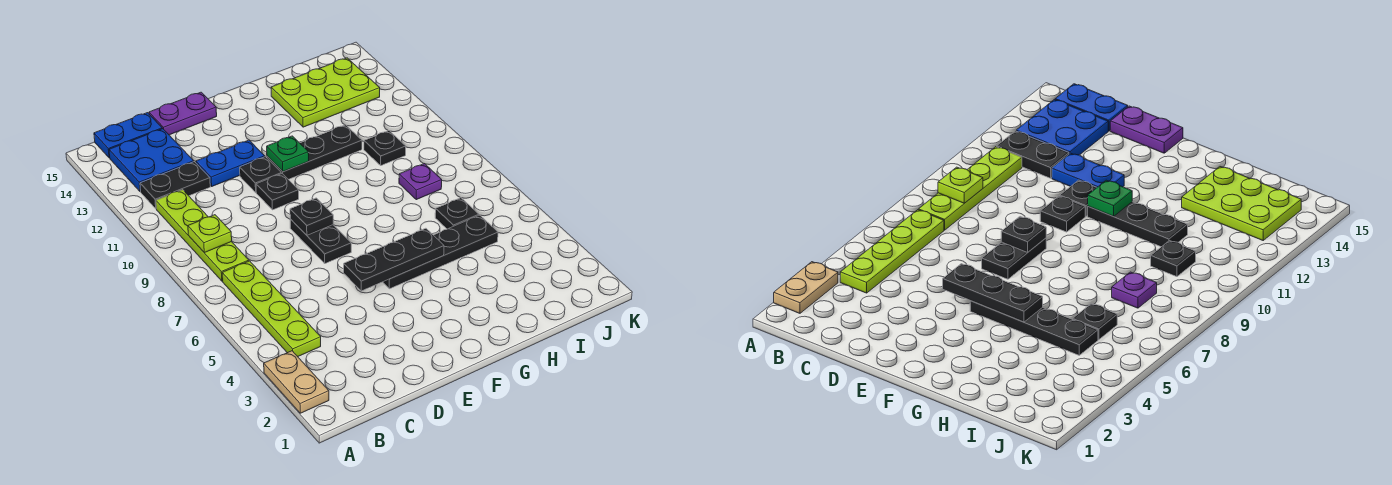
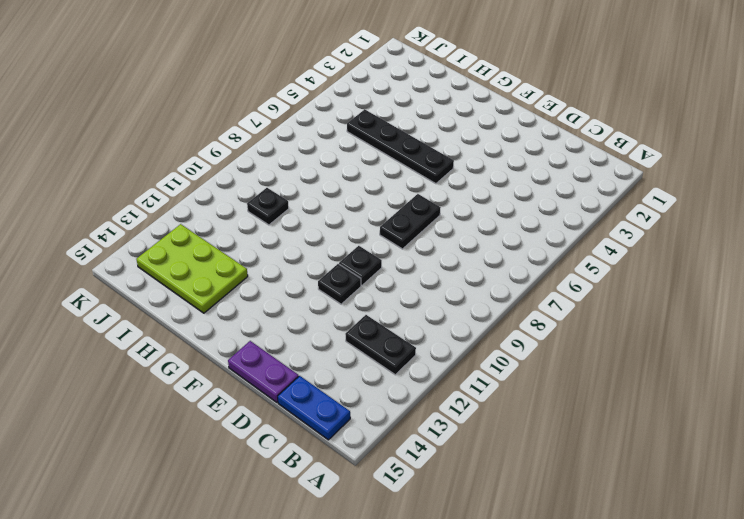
none -> tan 1x2 plate [264,351,329,413]
none -> lime 1x4 plate [222,261,321,357]
none -> lime 1x4 plate [156,190,249,281]

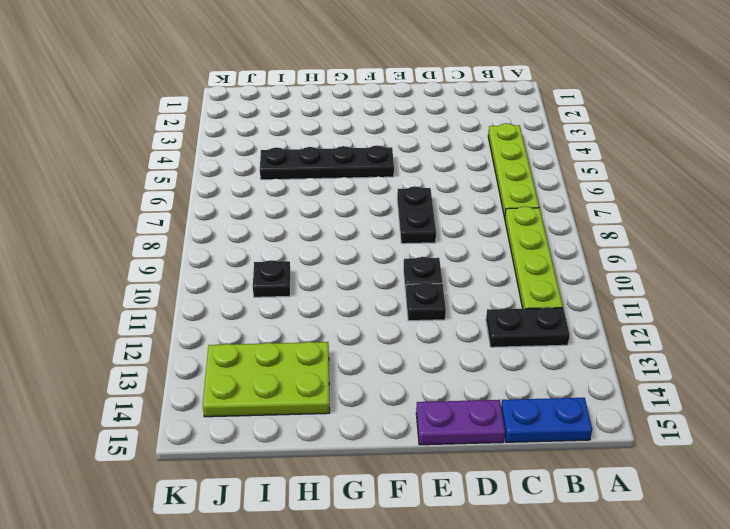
none -> tan 1x2 plate [264,351,329,413]
none -> blue 2x2 plate [109,129,194,192]
none -> blue 1x2 plate [196,140,265,186]

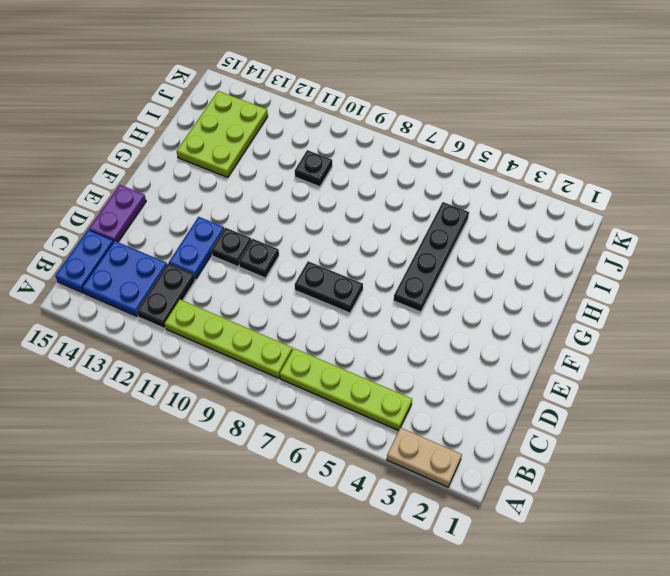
none -> black 1x3 plate [267,125,362,179]
none -> black 1x1 plate [435,198,479,229]
none -> purple 1x1 plate [399,164,442,200]

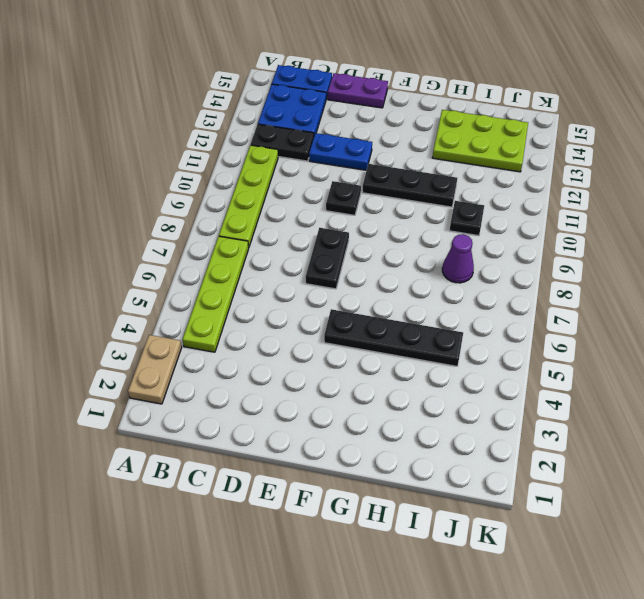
purple 1x1 cone [442,234,474,283] -> purple 1x1 plate [399,164,442,200]
none -> black 1x1 plate [240,157,282,192]
none -> black 1x1 plate [435,198,479,229]
none -> lime 1x1 plate [188,215,232,253]

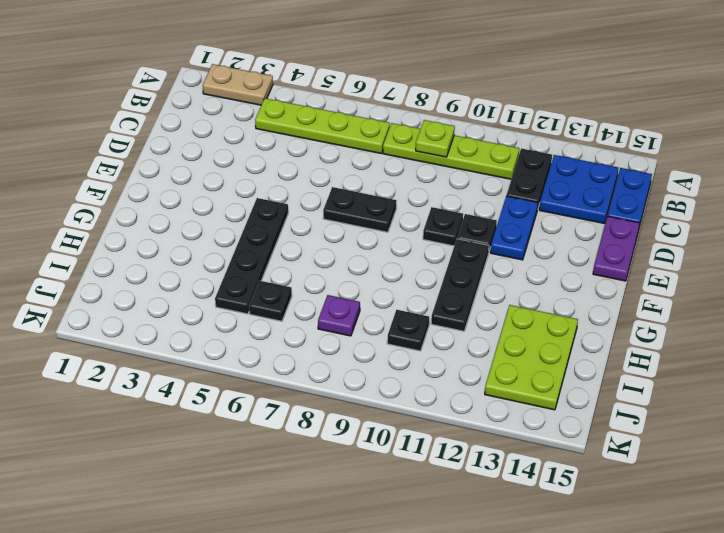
none -> black 1x3 plate [344,228,444,291]
none -> black 1x1 plate [290,198,333,235]
none -> green 1x1 plate [267,136,309,172]

